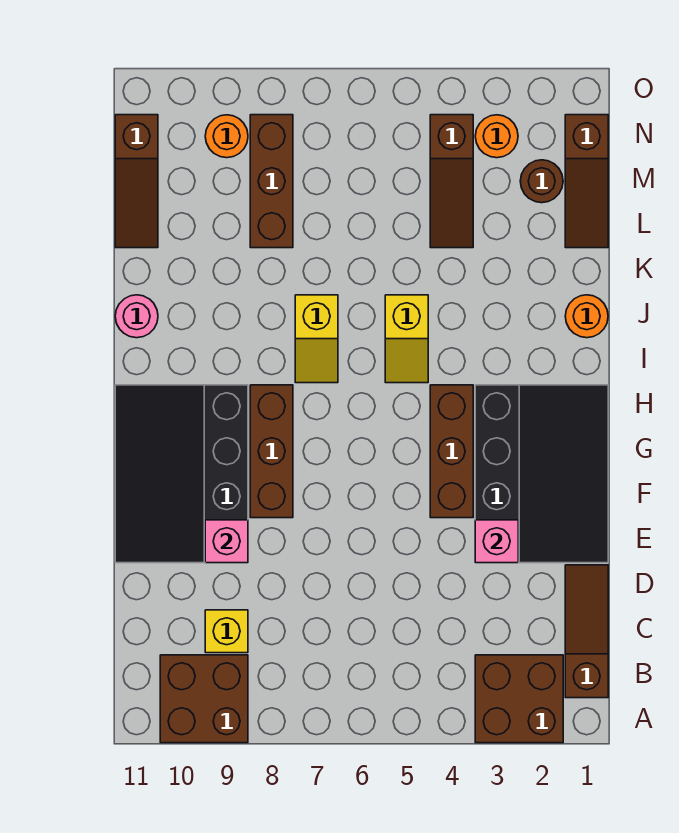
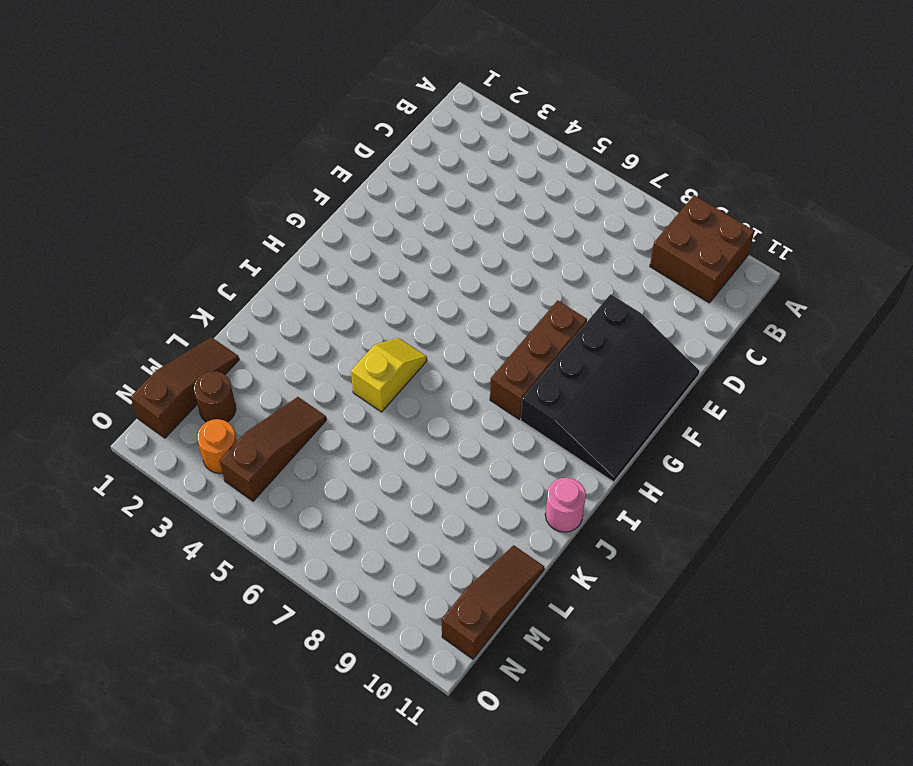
none -> brown 2x2 brick [475,655,563,743]
none -> brown 1x3 slope [565,565,608,698]
none -> yellow 1x1 brick [205,610,248,653]

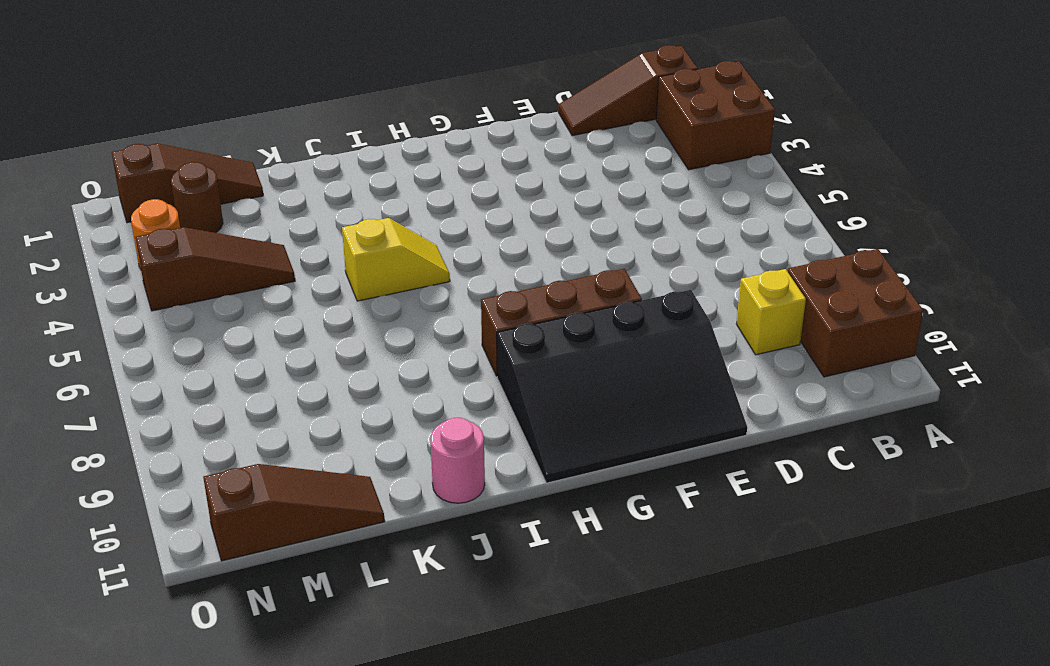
none -> black 3x4 slope [475,385,608,563]
none -> brown 1x3 brick [430,385,473,518]
none -> yellow 1x2 slope [295,295,338,383]

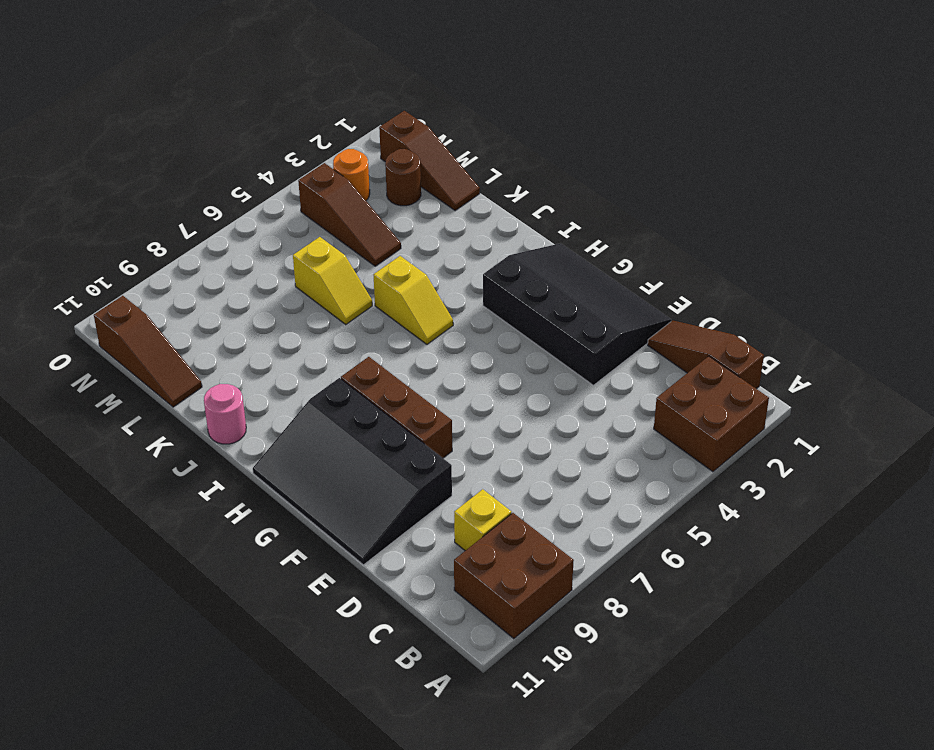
yellow 1x2 slope [293,237,372,324] -> yellow 1x2 slope moved to [295,295,338,383]
none -> brown 1x3 brick [430,385,473,518]
none -> orange 1x1 round brick [565,295,608,338]
none -> brown 1x3 brick [250,115,293,248]

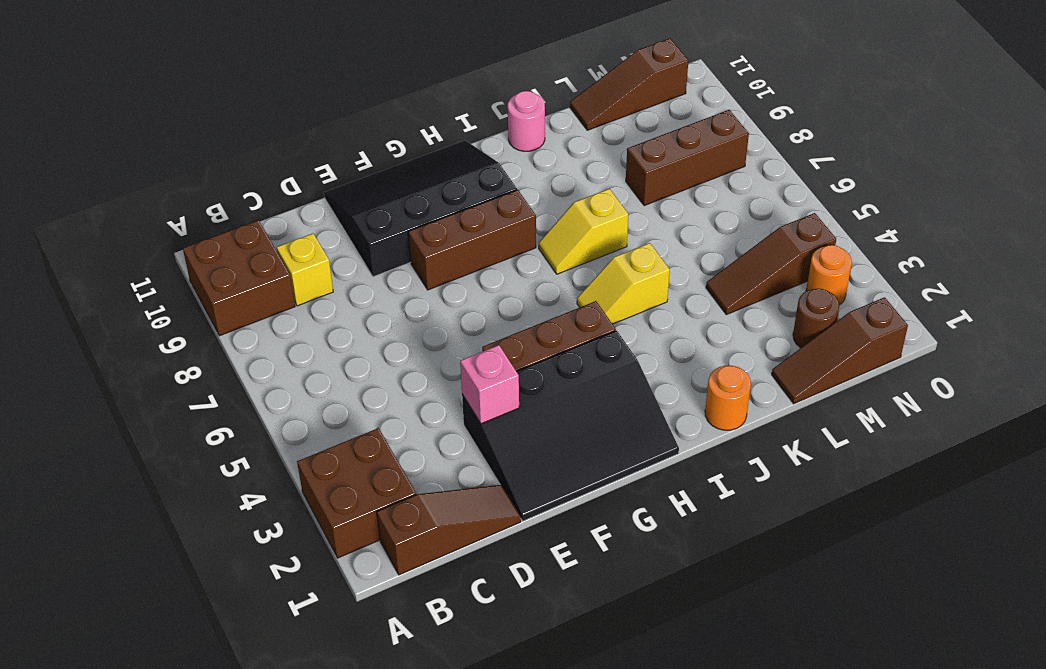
none -> orange 1x1 round brick [205,115,248,158]
none -> pink 1x1 brick [205,520,248,563]

